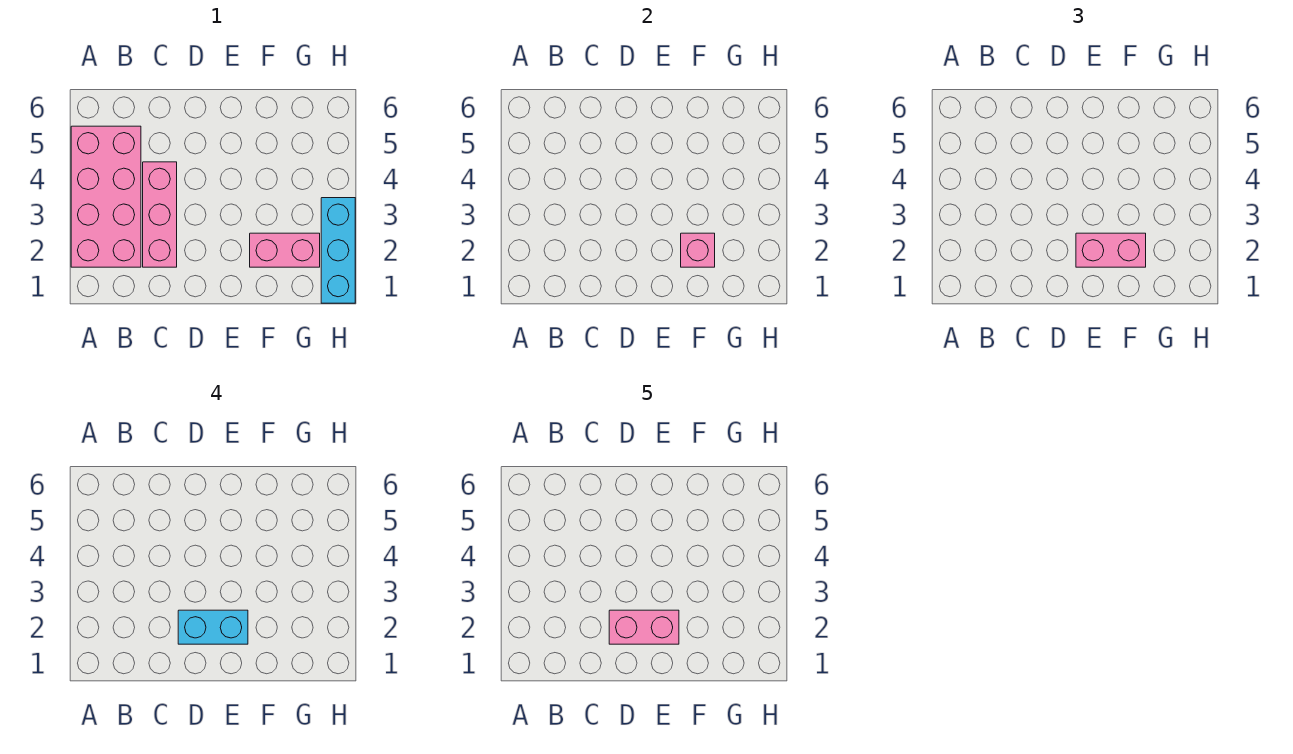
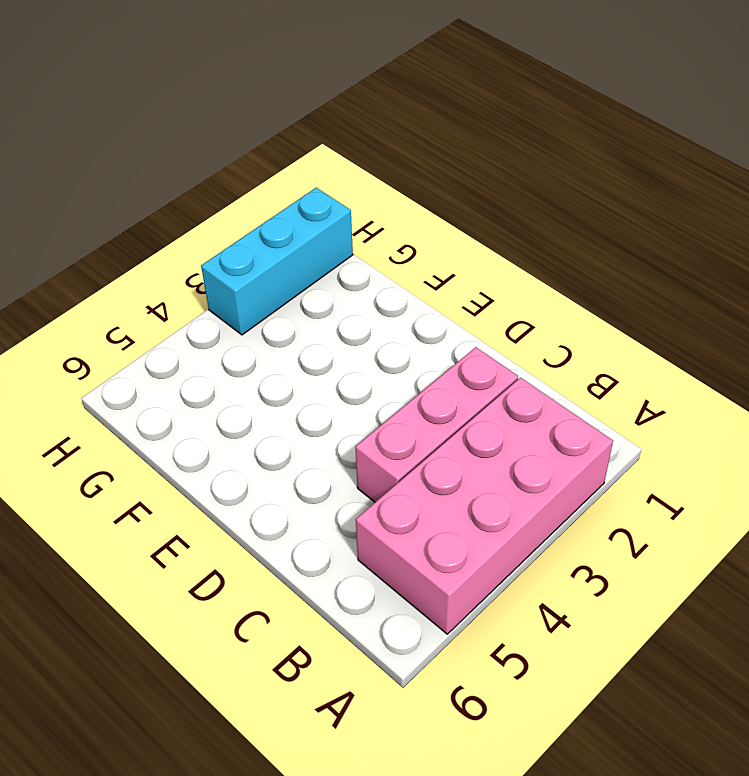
none -> pink 1x2 brick [250,233,320,267]
none -> pink 1x1 brick [681,233,715,267]

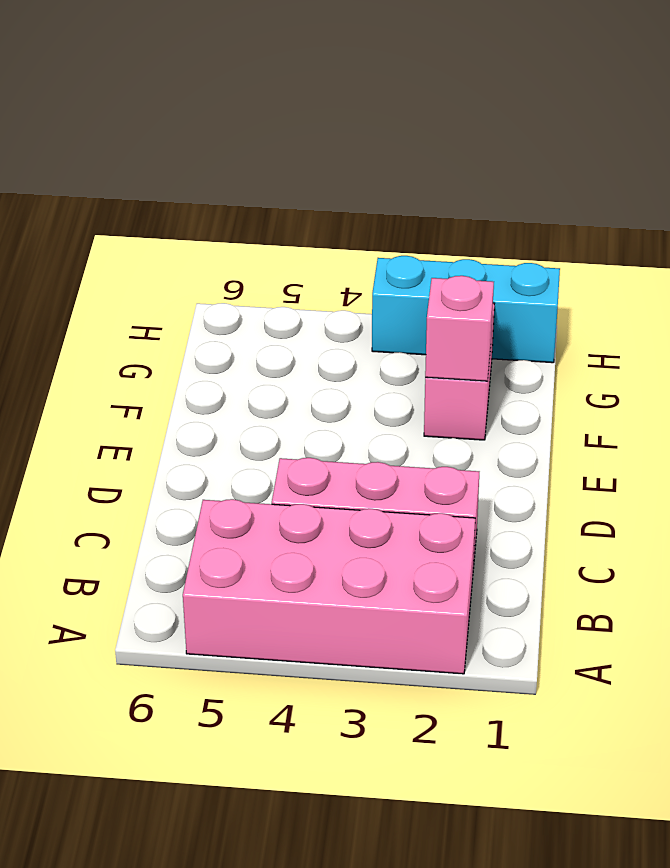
none -> pink 1x2 brick [1076,233,1146,267]
none -> cyan 1x2 brick [178,610,248,644]

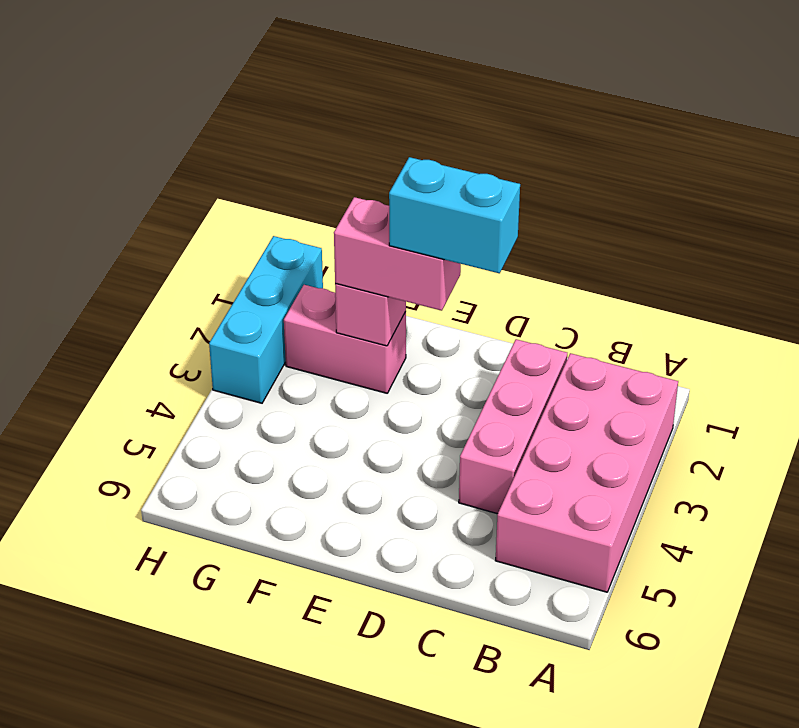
none -> pink 1x2 brick [609,610,679,644]

